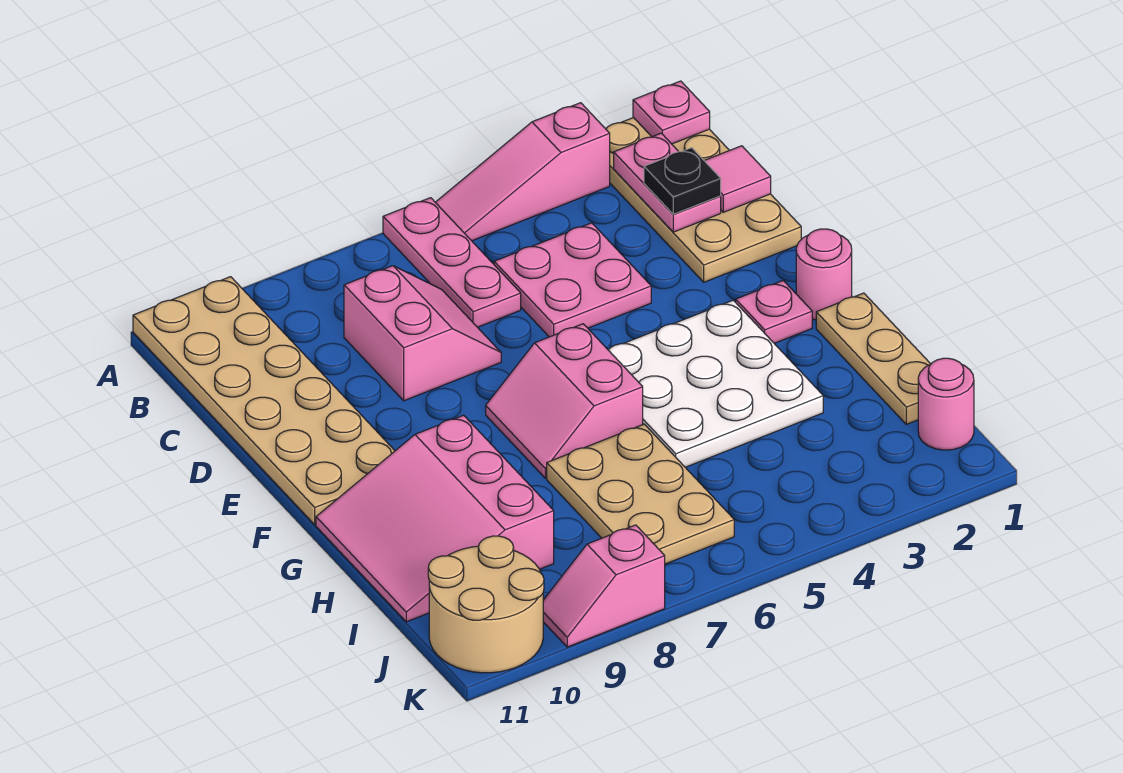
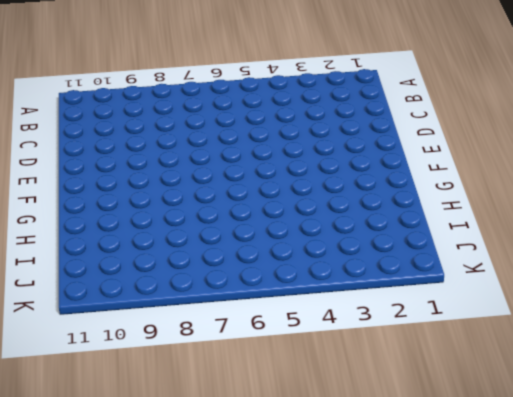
none -> tan 2x4 plate [606,117,801,282]
none -> pink 1x3 slope [435,103,610,241]
none -> pink 1x3 plate [383,198,521,327]

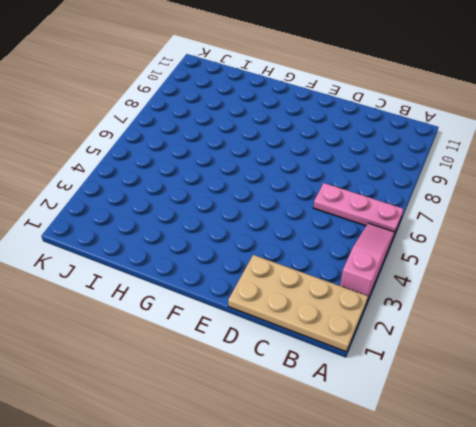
none -> tan 2x6 plate [133,277,395,525]
none -> pink 2x2 plate [494,223,651,337]
none -> pink 2x2 slope [344,266,501,401]

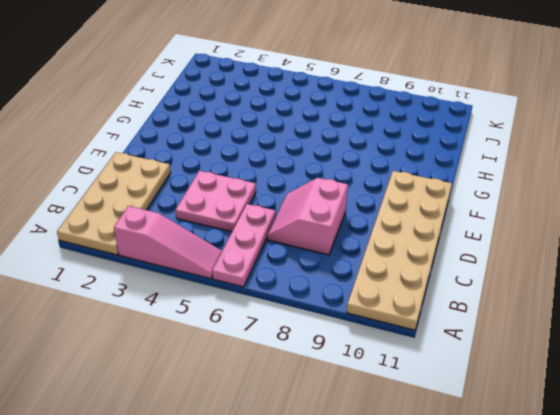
none -> pink 1x1 round brick [796,229,852,320]
none -> pink 1x1 plate [736,281,812,343]
none -> white 3x3 plate [608,300,823,467]

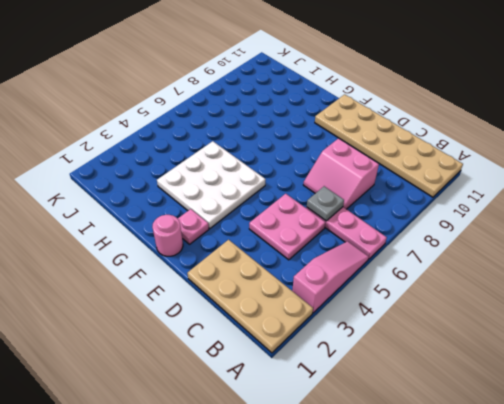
grey 1x1 plate [307,186,344,221] -> none
none -> pink 2x2 slope [486,324,643,478]
none -> tan 1x3 plate [816,293,930,424]
none -> pink 3x3 slope [316,415,554,622]

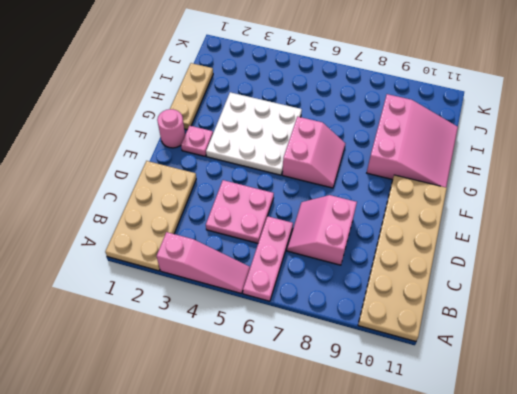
none -> tan 2x3 plate [547,424,734,564]
none -> pink 1x1 round brick [918,358,974,450]
none -> tan 2x2 round brick [428,536,544,673]

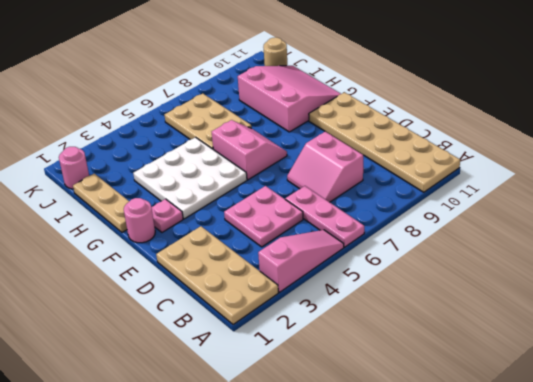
tan 1x1 round brick [264,37,287,66] -> tan 2x2 round brick [428,536,544,673]
none -> pink 1x2 slope [543,525,665,647]
none -> pink 1x1 plate [633,81,710,144]
none -> pink 1x2 plate [614,133,721,232]

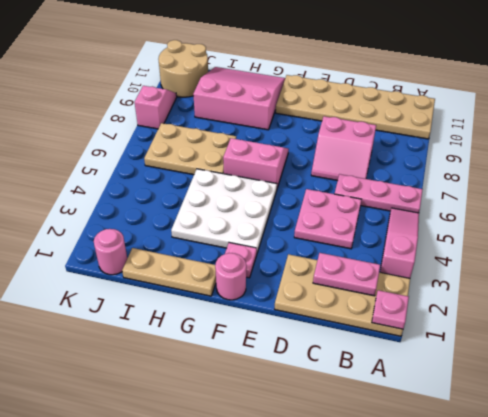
none -> pink 1x1 tile [704,146,771,212]
none -> black 1x1 plate [644,148,721,214]

